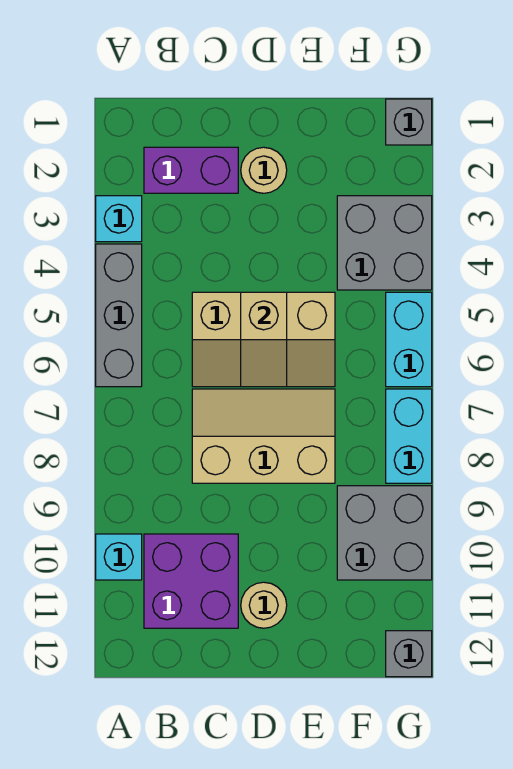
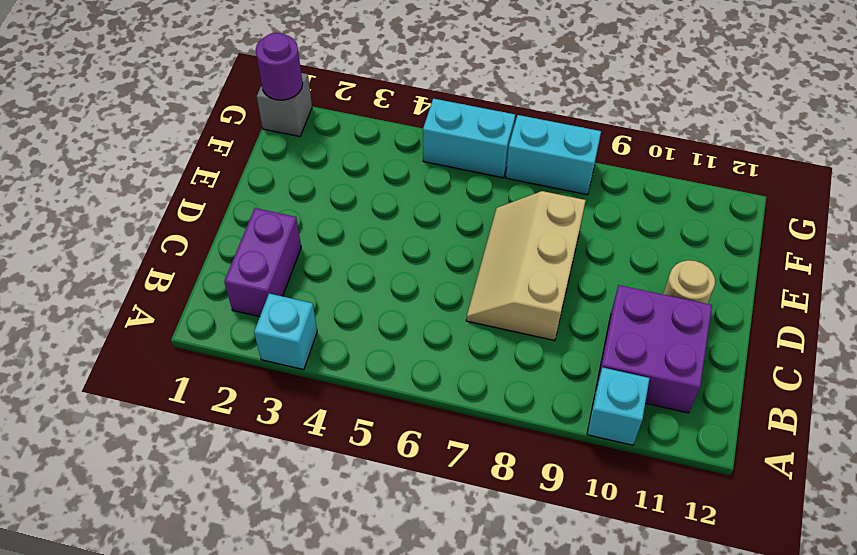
purple 1x1 round brick [256,33,303,100] -> none
none -> grey 1x3 brick [96,244,142,387]
none -> tan 2x3 slope [192,292,335,387]
none -> tan 1x1 round brick [241,147,287,193]

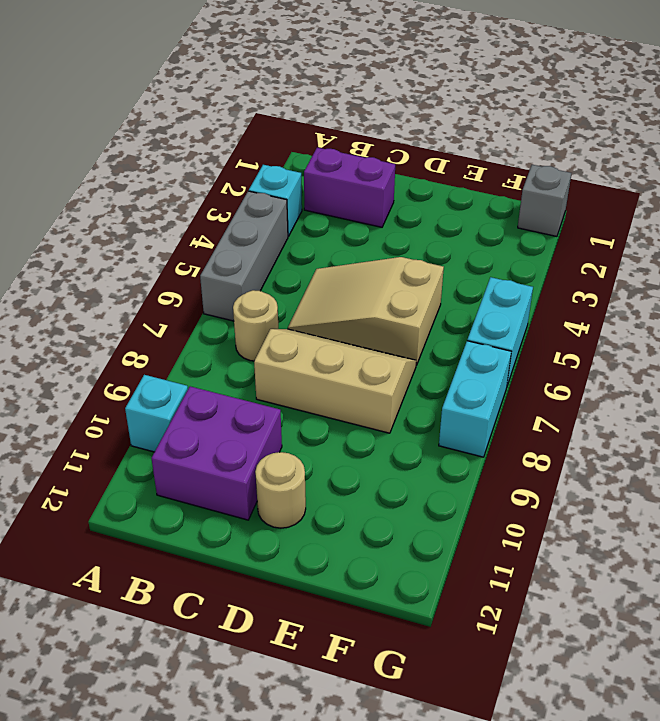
tan 1x1 round brick [233,290,278,361] -> tan 1x1 round brick moved to [241,147,287,193]
tan 2x3 slope [288,257,444,365] -> tan 2x3 slope turned to [192,292,335,387]
none -> grey 2x2 brick [337,196,432,290]
none -> grey 2x2 brick [337,486,432,580]
none -> grey 1x1 brick [386,631,432,677]

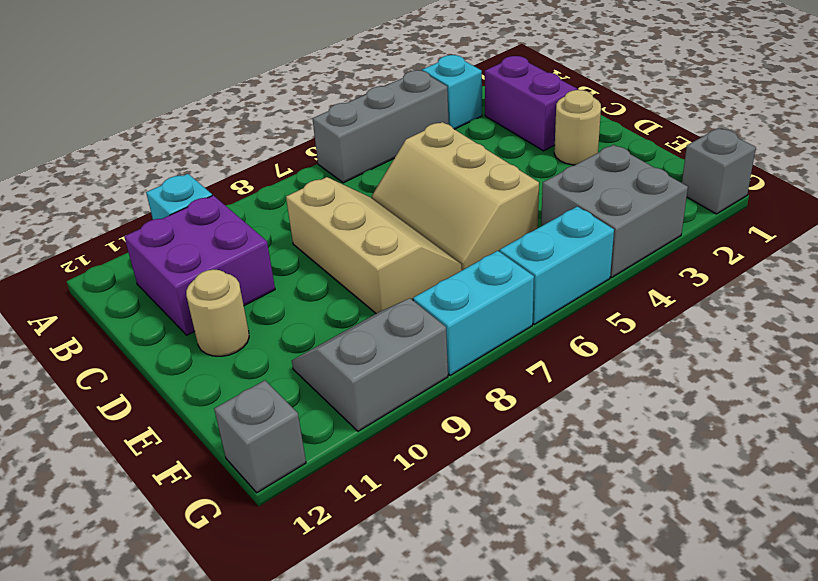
grey 2x2 slope [292,298,448,431] -> grey 2x2 brick [337,486,432,580]
none -> tan 1x2 slope [241,292,287,387]

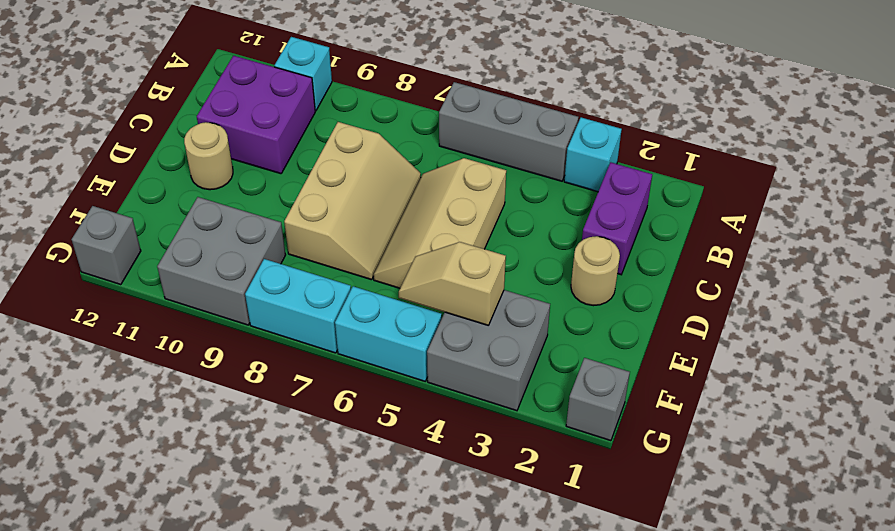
tan 1x2 slope [399,242,506,325] -> tan 1x2 slope moved to [241,292,287,387]

